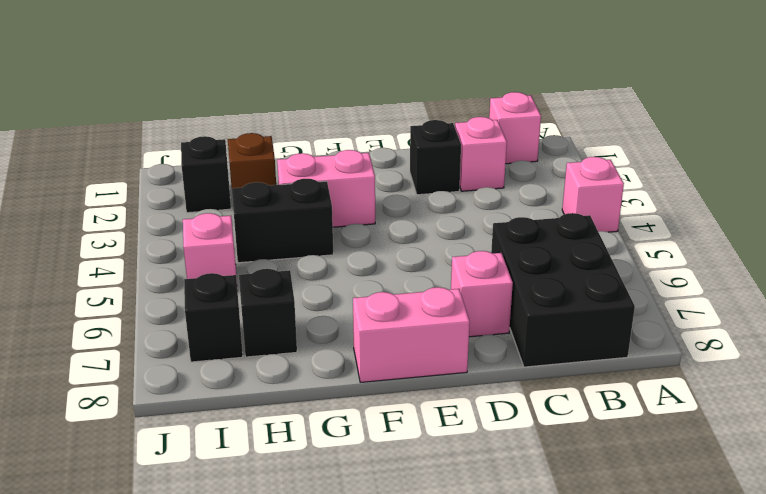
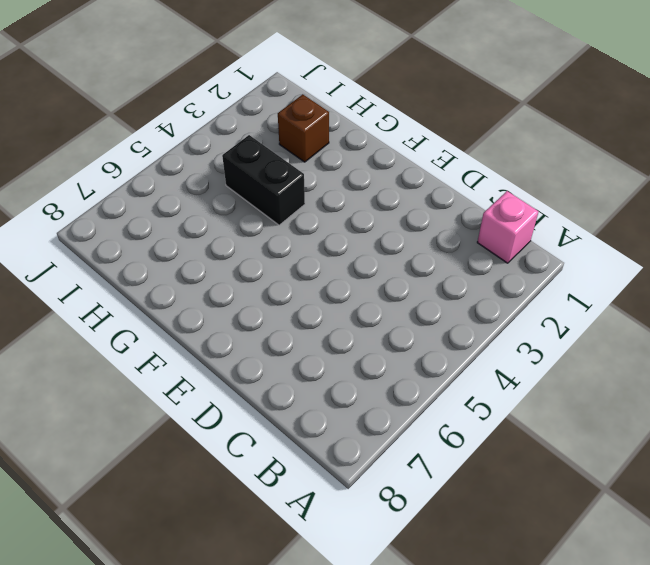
none -> pink 1x1 brick [562,157,624,232]
none -> black 2x3 brick [491,213,635,367]
none -> pink 1x1 brick [455,117,507,191]

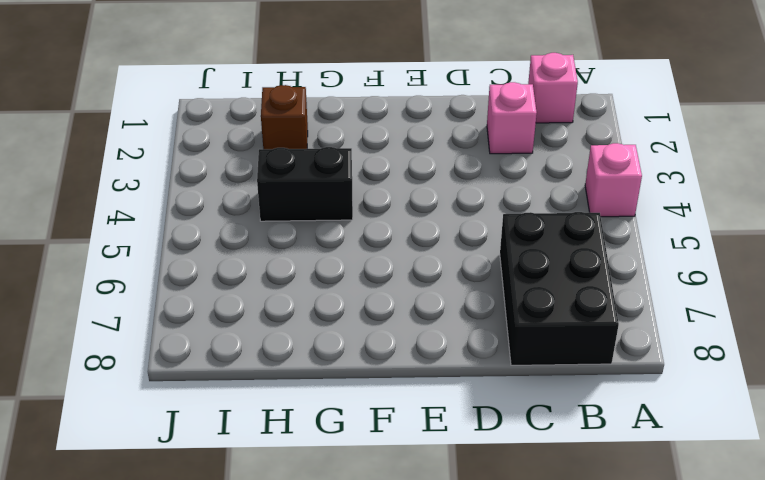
none -> black 1x1 brick [410,120,461,195]
none -> pink 1x1 brick [451,251,513,337]
none -> pink 1x2 brick [353,287,470,382]

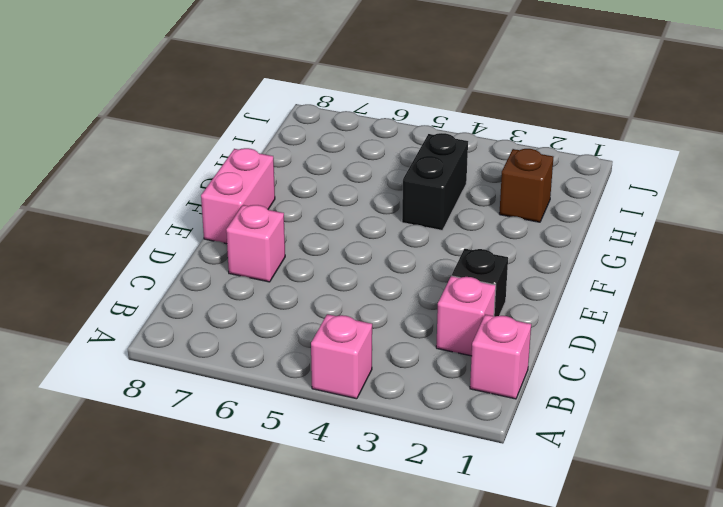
none -> black 2x3 brick [491,213,635,367]
none -> pink 1x2 brick [277,150,375,227]
none -> black 1x1 brick [239,269,297,357]

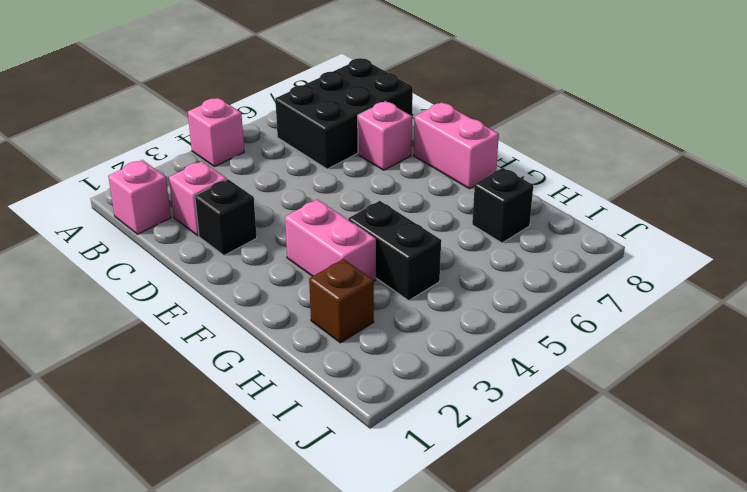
none -> black 1x1 brick [181,136,231,213]
none -> pink 1x1 brick [183,213,238,291]
none -> black 1x1 brick [184,273,243,362]

